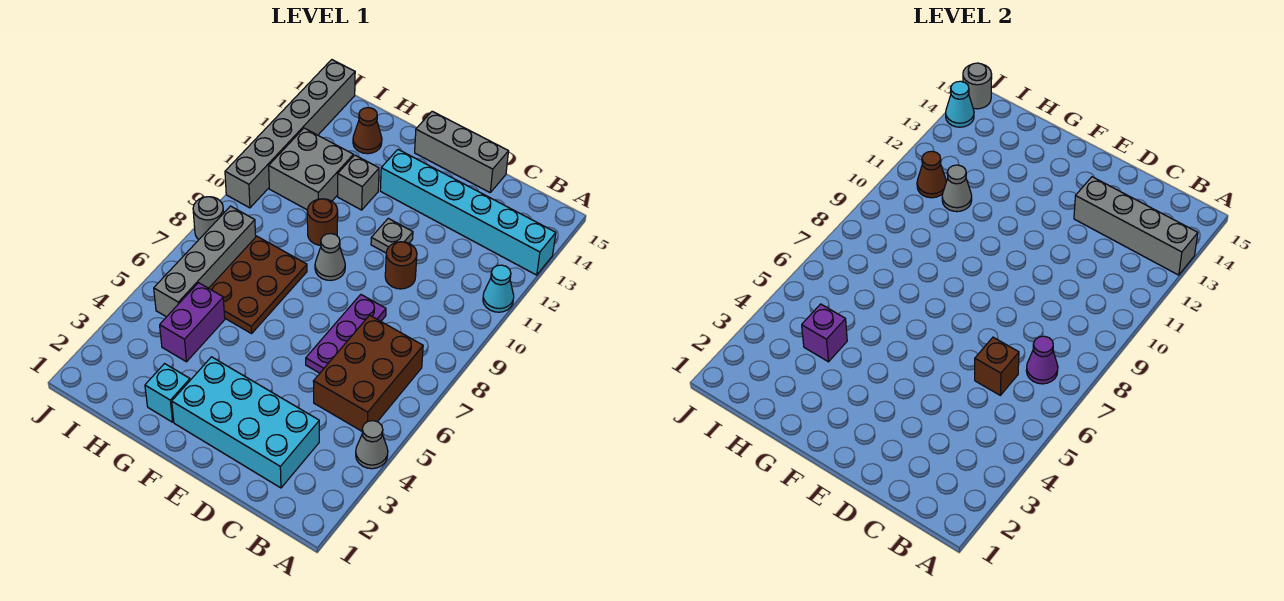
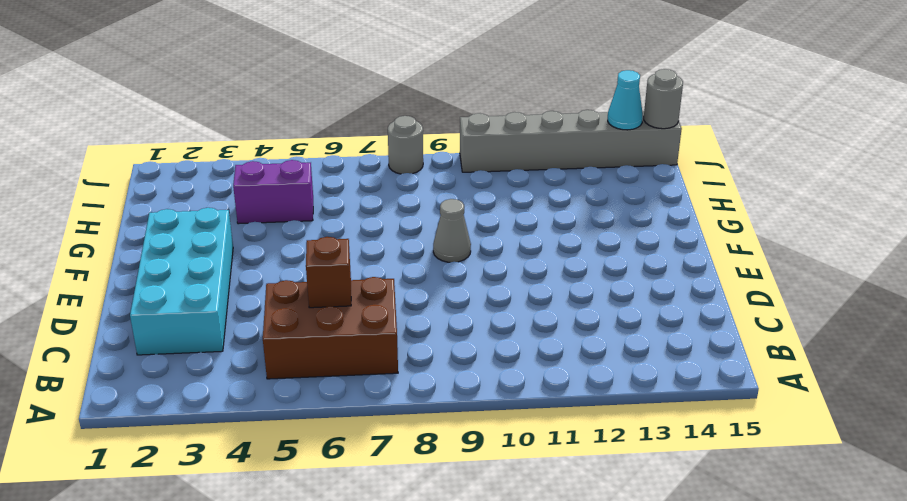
none -> grey 1x1 cone [356,421,388,469]
none -> cyan 1x1 cone [483,265,514,312]
none -> cyan 1x6 brick [380,150,556,275]

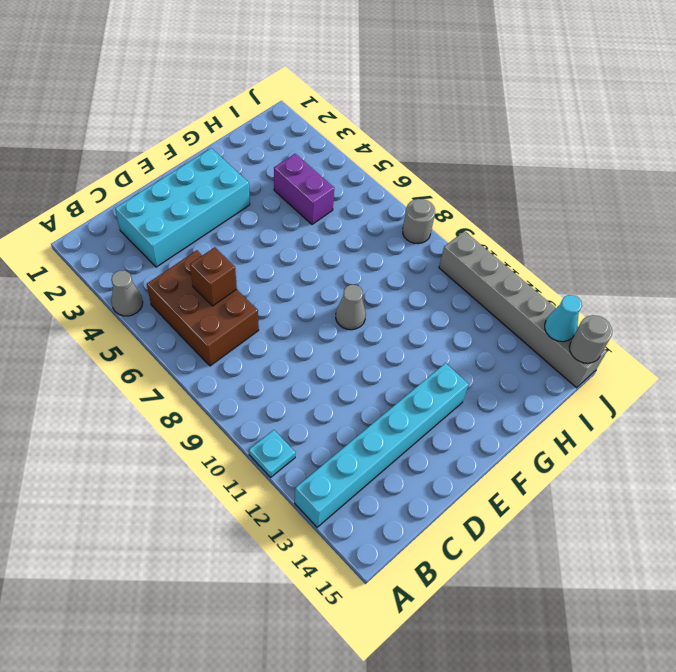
cyan 1x1 plate [249,430,296,477] -> cyan 1x1 cone [483,265,514,312]
none -> purple 1x3 plate [306,295,386,373]
none -> brown 1x1 round brick [385,242,417,289]
none -> grey 1x3 brick [415,111,509,192]

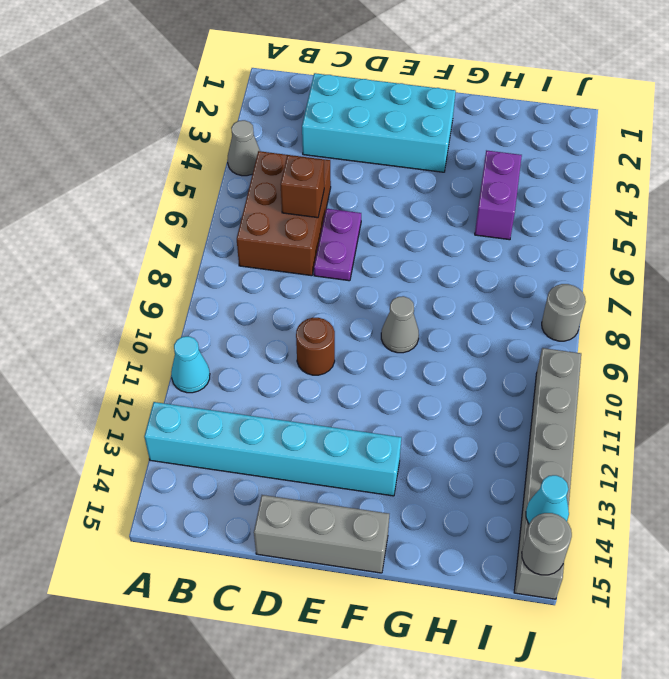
purple 1x2 plate [314,208,361,281] -> purple 1x3 plate [306,295,386,373]
none -> grey 1x1 plate [371,218,413,253]
none -> cyan 1x1 brick [145,364,190,422]
none -> brown 2x3 plate [209,236,307,334]

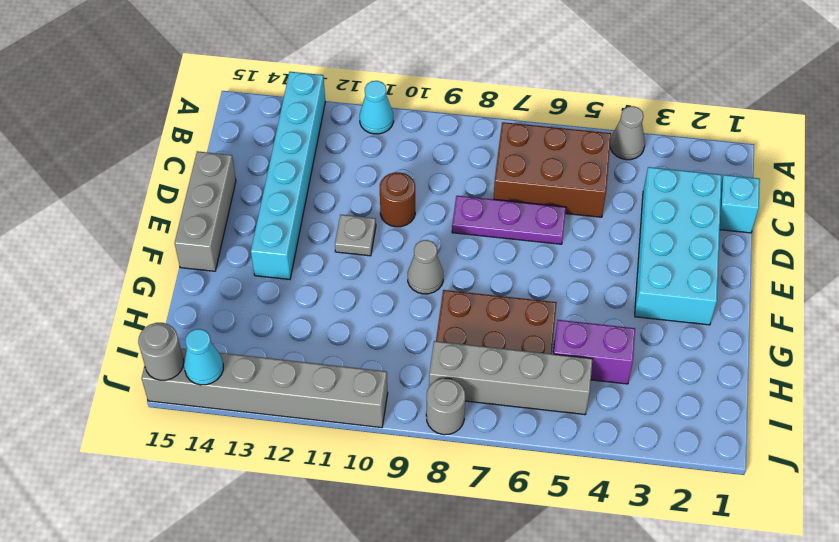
cyan 1x1 brick [720,175,760,233] -> cyan 1x1 brick moved to [145,364,190,422]
none -> brown 1x1 round brick [307,199,338,245]
none -> grey 1x1 brick [338,155,379,210]
none -> grey 2x2 brick [269,128,353,210]

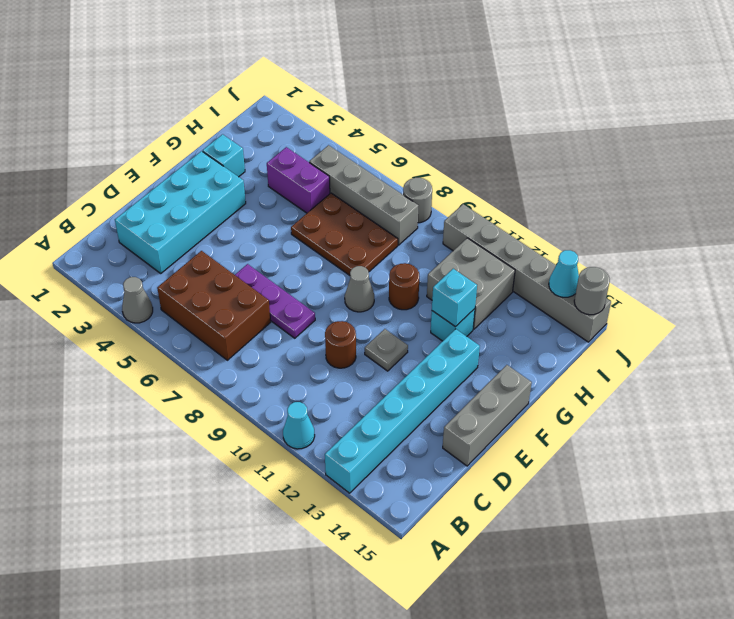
cyan 1x1 brick [431,309,475,341] -> grey 1x1 brick [338,155,379,210]
cyan 1x1 brick [432,269,477,327] -> none
none -> brown 1x1 cone [353,108,382,154]
none -> grey 1x4 brick [1074,177,1198,275]
none -> purple 1x1 cone [1026,336,1058,384]

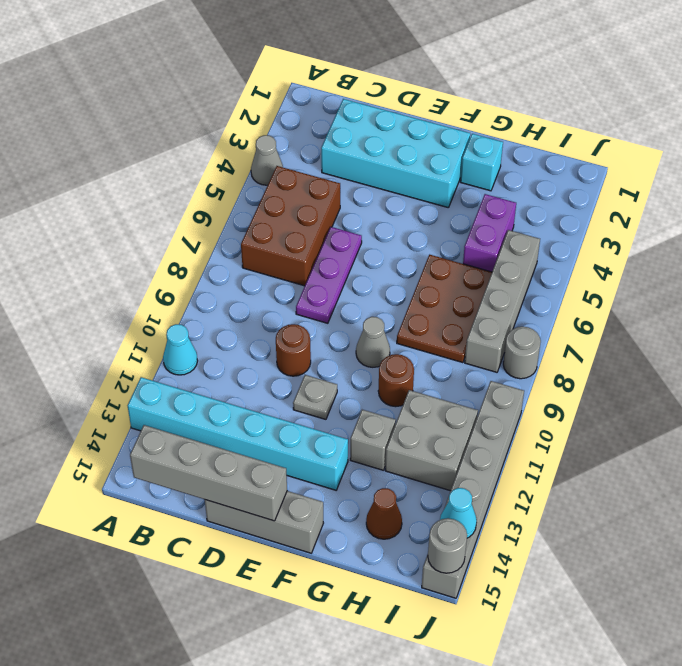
grey 1x4 brick [130,425,287,521] -> grey 1x4 brick moved to [1074,177,1198,275]
none -> purple 1x1 cone [1026,336,1058,384]
none -> brown 1x1 brick [975,337,1019,395]
none -> purple 1x1 brick [802,304,847,362]

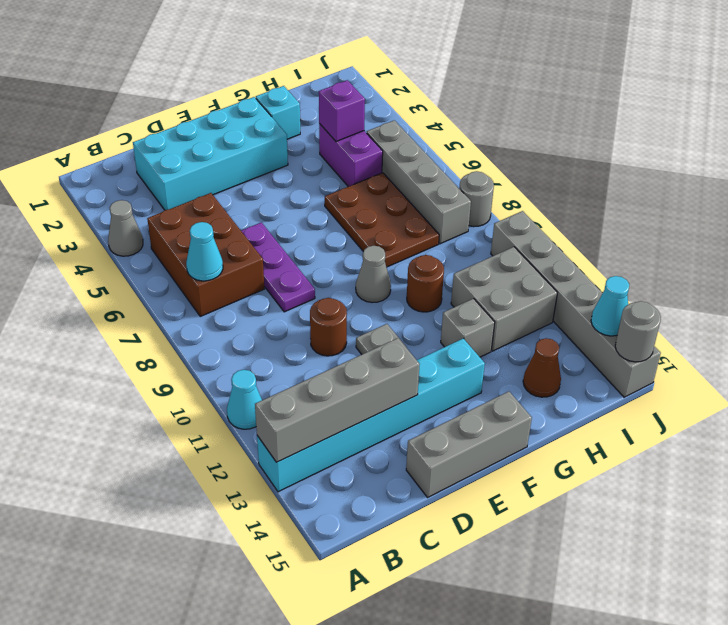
cyan 1x1 cone [186,222,223,281] -> purple 1x1 cone [1026,336,1058,384]
none -> brown 1x1 brick [975,337,1019,395]
none -> grey 1x1 cone [942,165,972,212]
none -> brown 1x1 cone [917,151,946,198]

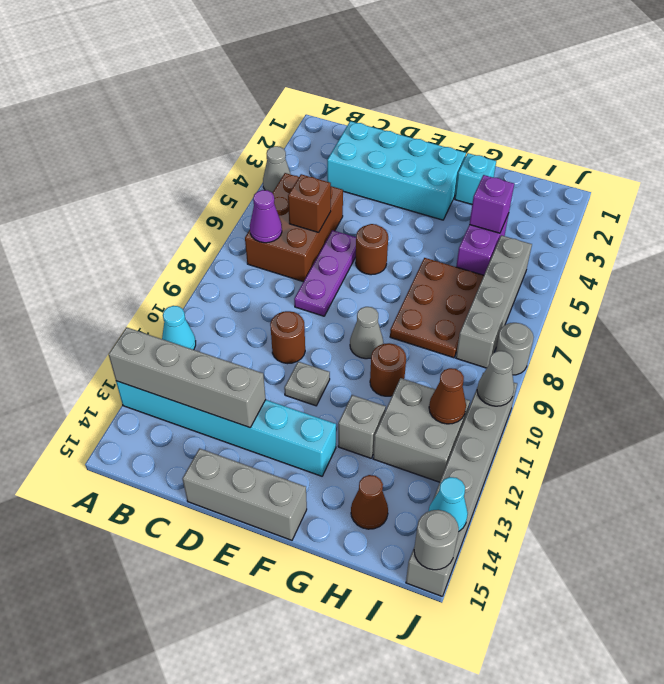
brown 1x1 round brick [356,224,388,275] -> none
grey 1x1 cone [477,351,514,406] -> grey 1x1 cone moved to [942,165,972,212]

